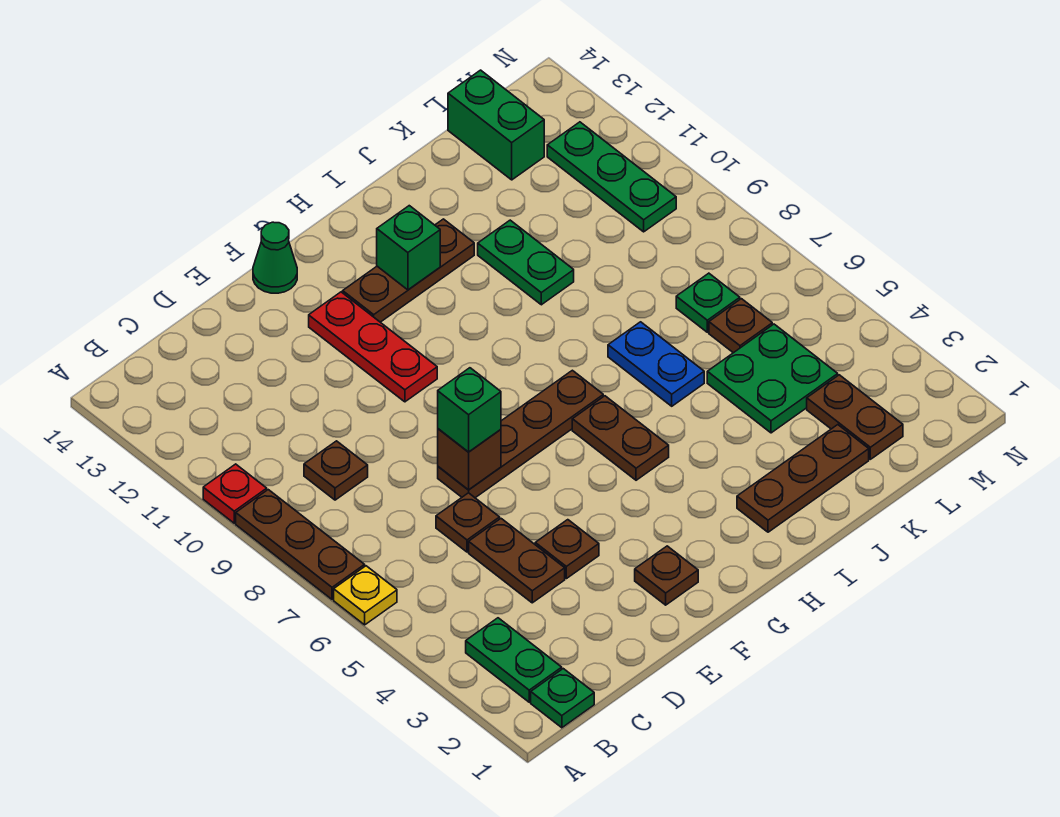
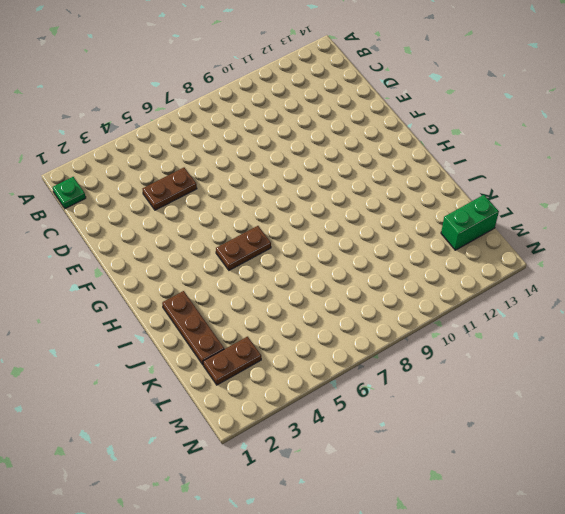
none -> yellow 1x1 plate [334,566,397,625]
none -> brown 1x3 plate [236,490,365,599]
none -> red 1x1 plate [203,464,267,523]

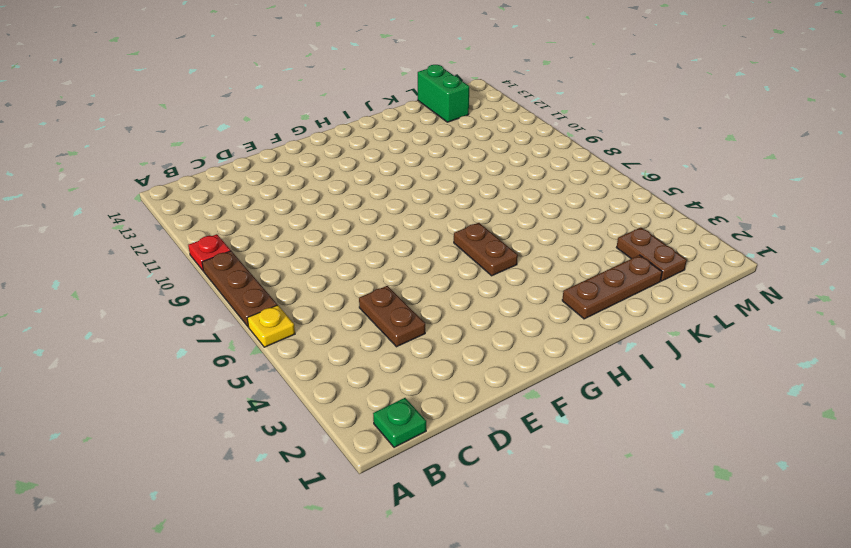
none -> green 1x2 plate [466,618,562,702]
none -> brown 1x1 plate [304,441,368,500]
none -> brown 1x1 plate [436,493,500,552]

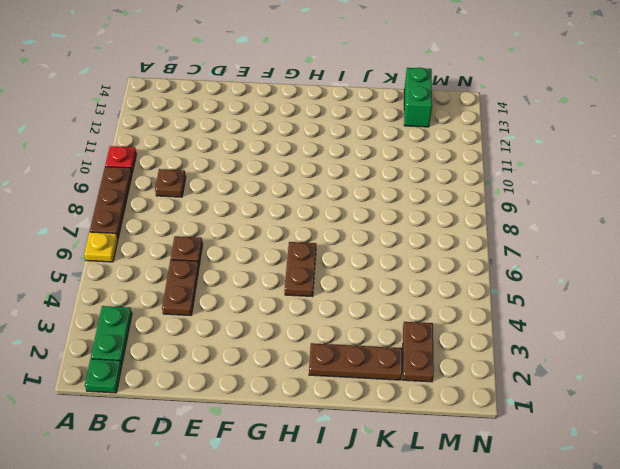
none -> brown 1x1 plate [535,520,599,579]
none -> brown 1x4 plate [438,370,603,498]
none -> brown 1x1 plate [635,546,698,605]

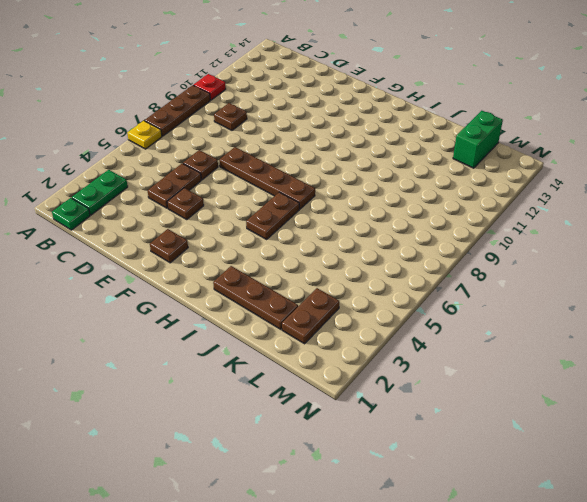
none -> red 1x3 plate [309,292,437,402]
none -> green 1x1 cone [253,222,297,293]
none -> brown 1x3 plate [343,219,474,322]

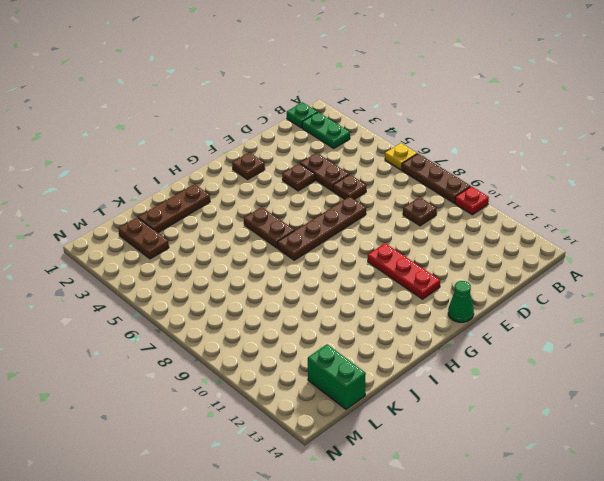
none -> brown 1x3 plate [343,219,474,322]
none -> blue 1x2 plate [608,322,704,406]
none -> green 1x2 plate [478,220,574,305]

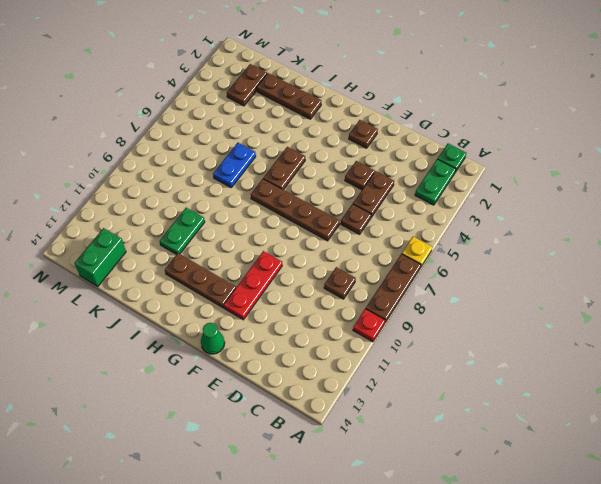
none -> green 2x2 plate [707,324,838,433]
none -> brown 1x1 plate [709,299,772,353]
none -> green 1x1 plate [676,273,740,332]

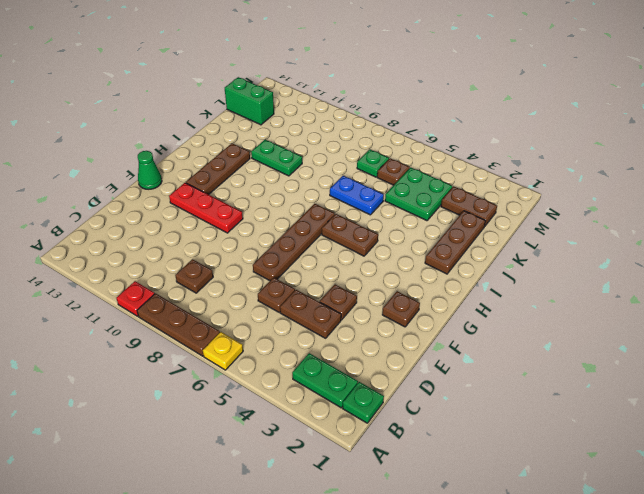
none -> green 1x3 plate [547,122,676,232]
none -> brown 1x1 brick [438,429,501,490]
none -> green 1x1 brick [377,206,440,290]

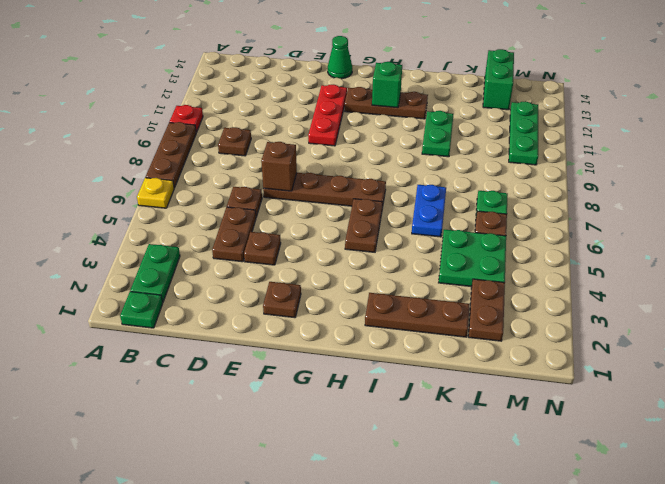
none -> green 1x1 brick [438,368,501,452]

